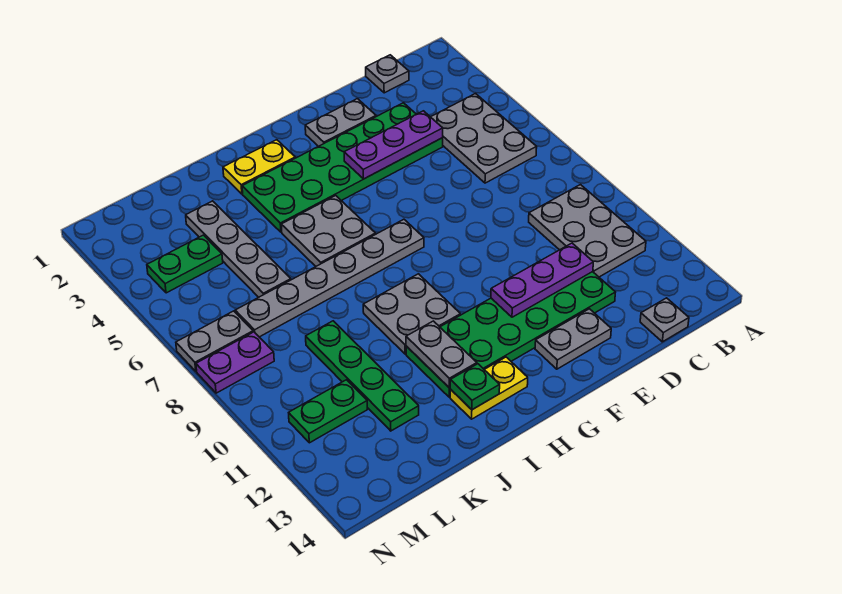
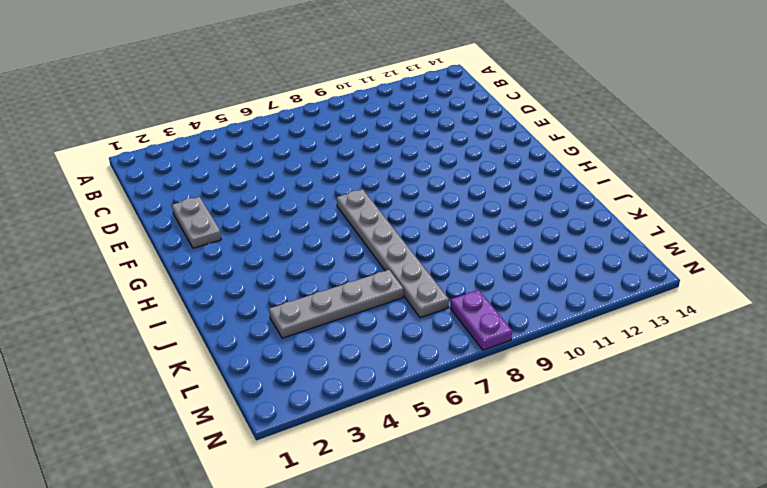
none -> grey 2x3 plate [431,94,537,183]
none -> grey 2x3 plate [529,185,646,277]
none -> grey 1x1 plate [366,55,409,93]

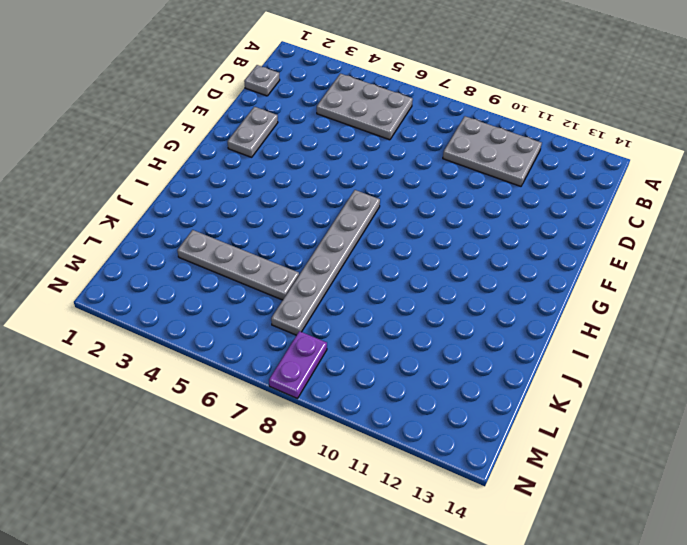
none -> grey 1x1 plate [640,298,689,342]
none -> green 2x6 plate [242,103,443,232]
none -> green 2x6 plate [406,272,616,397]

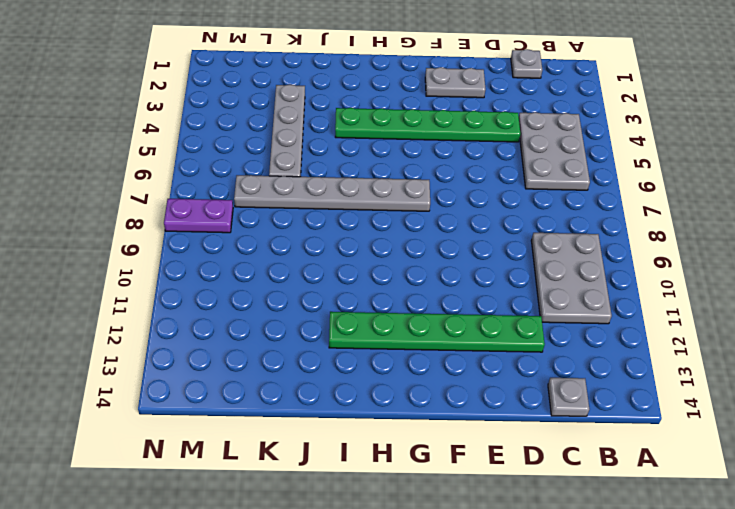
green 1x6 plate [335,108,520,142] -> green 2x6 plate [242,103,443,232]
green 1x6 plate [329,312,545,352] -> green 2x6 plate [406,272,616,397]
none -> grey 1x2 plate [535,309,611,369]
none -> yellow 1x2 plate [223,140,295,194]
none -> grey 2x2 plate [281,196,376,266]

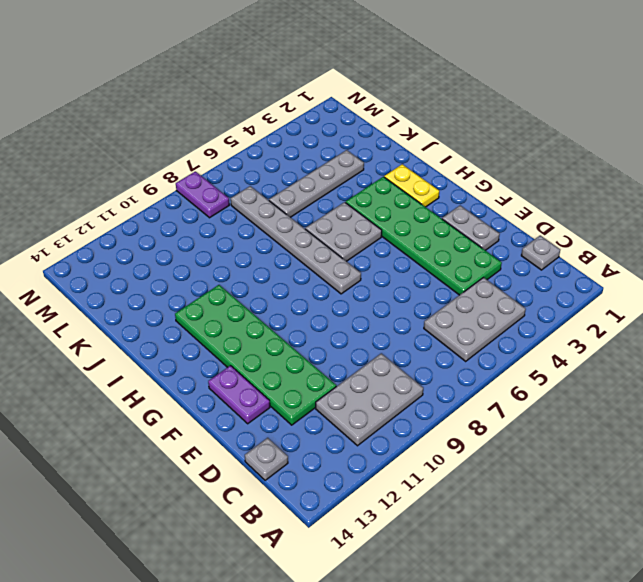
purple 1x2 plate [208,366,270,424] -> grey 1x2 plate [535,309,611,369]
none -> grey 2x2 plate [363,274,461,354]
none -> yellow 1x2 plate [450,357,528,419]
none -> green 1x4 plate [306,321,419,431]

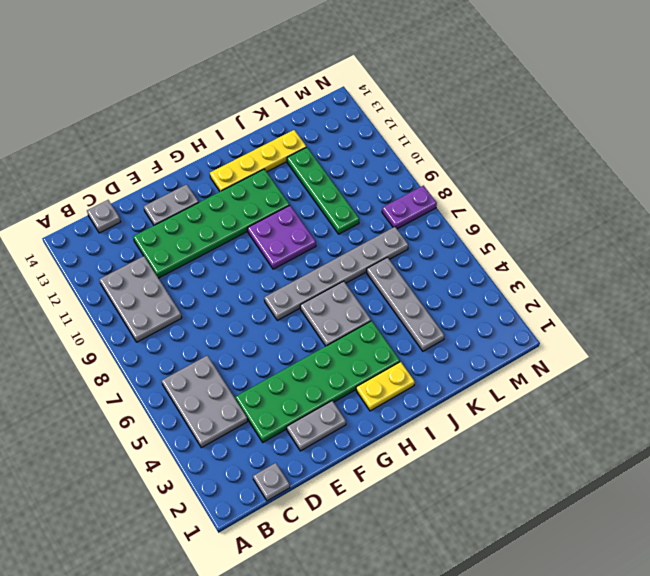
purple 2x2 plate [247,206,316,269] -> grey 2x2 plate [363,274,461,354]
yellow 1x4 plate [210,130,306,191] -> yellow 1x2 plate [450,357,528,419]
none -> green 1x2 plate [147,235,223,293]
none -> green 1x2 plate [289,380,367,443]
none -> grey 1x2 plate [176,311,253,371]

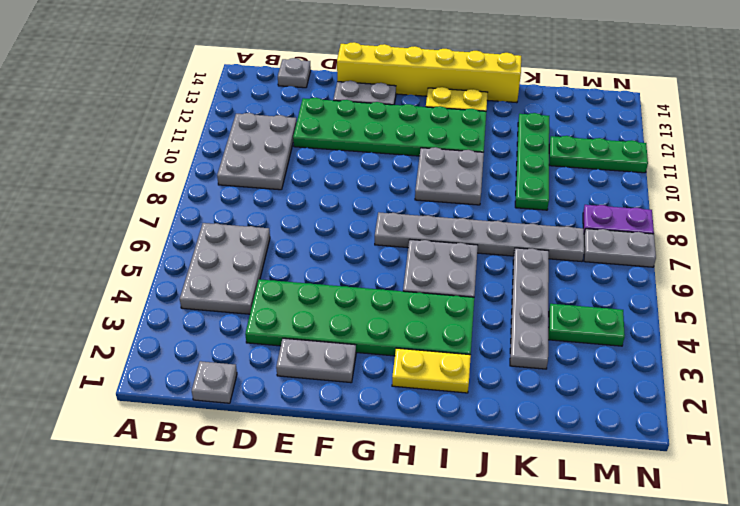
yellow 1x6 brick [337,42,521,103] -> none
green 1x3 plate [549,136,648,173] -> green 1x2 plate [289,380,367,443]
none -> purple 1x3 plate [344,111,443,179]
none -> purple 1x3 plate [491,243,593,317]
none -> grey 1x2 plate [406,321,477,388]

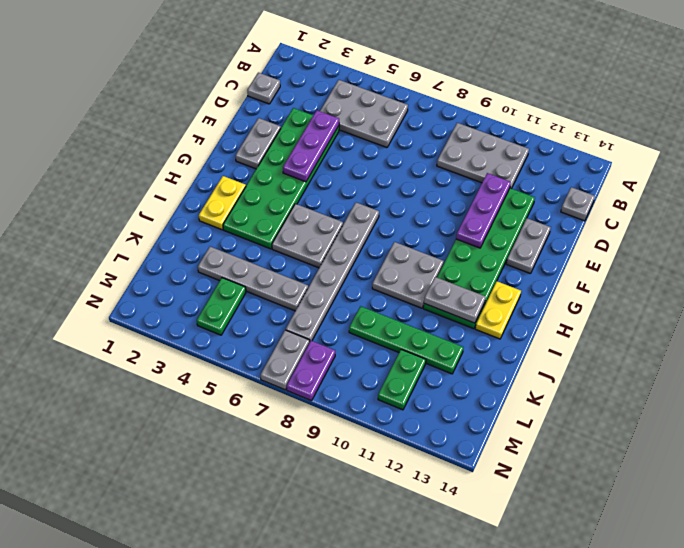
none -> green 1x1 plate [450,364,500,410]

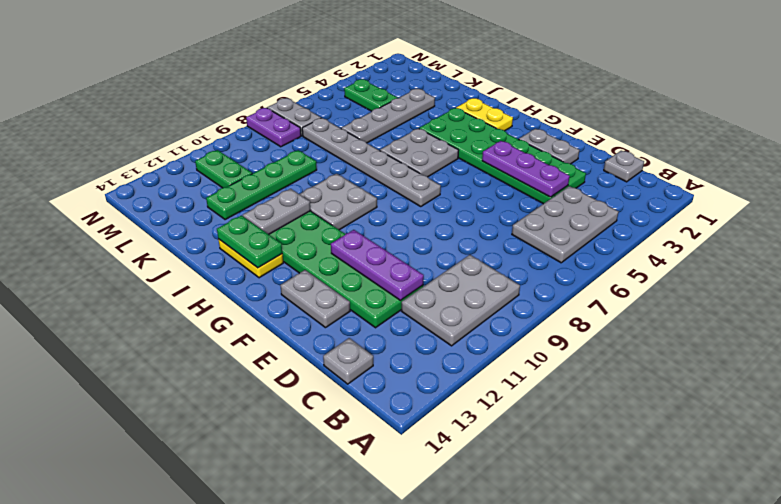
green 1x2 plate [217,215,282,268] -> green 1x1 plate [450,364,500,410]

